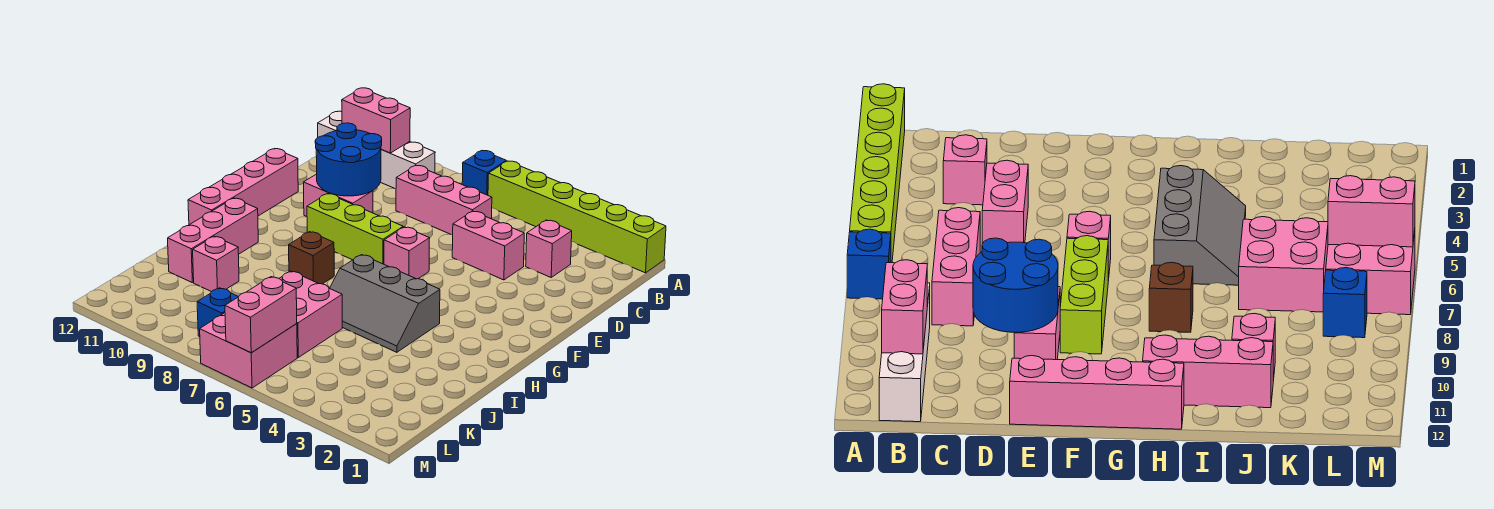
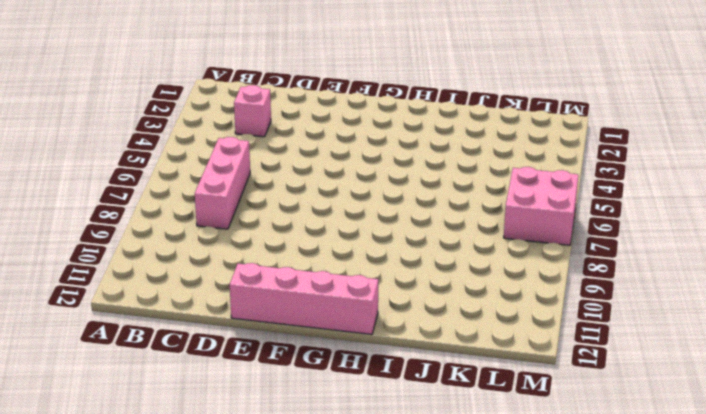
none -> lime 1x6 brick [488,161,666,273]
none -> blue 1x1 brick [462,151,506,195]
none -> white 1x4 brick [318,111,435,189]

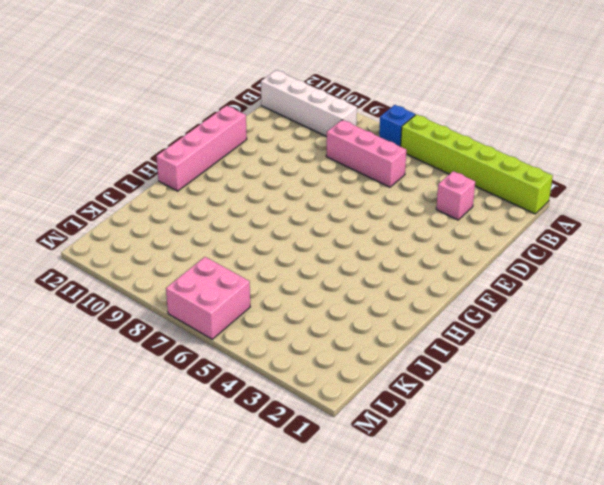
none -> pink 1x2 brick [452,211,524,280]
none -> pink 1x2 brick [304,174,373,216]
none -> pink 1x1 brick [384,227,430,279]

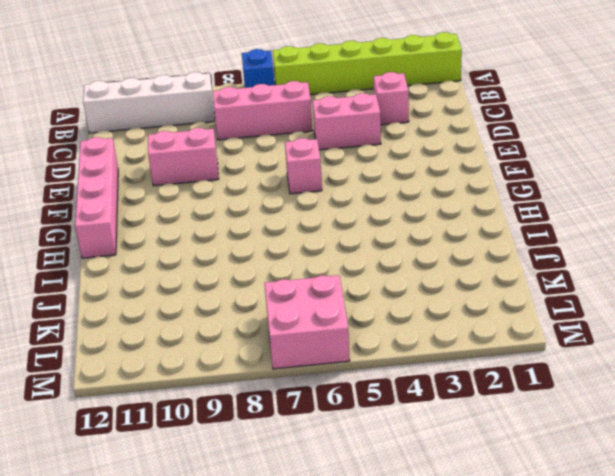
none -> lime 1x3 brick [307,194,403,264]
none -> grey 2x3 slope [330,255,440,352]
none -> brown 1x1 brick [289,232,334,284]

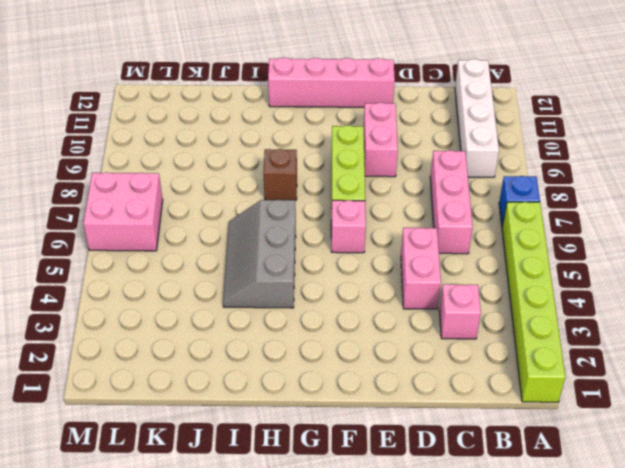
none -> pink 1x3 brick [168,198,258,283]
none -> pink 2x2 brick [279,271,342,357]
none -> pink 1x1 brick [193,236,239,292]

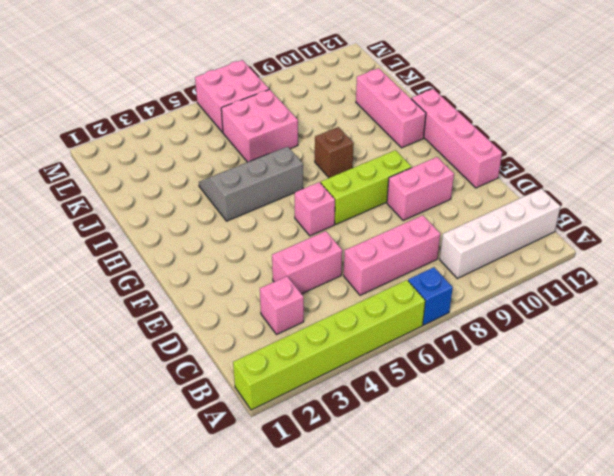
none -> pink 1x1 brick [193,236,239,292]
none -> blue 1x1 brick [197,288,238,337]
none -> pink 1x2 brick [342,88,410,153]

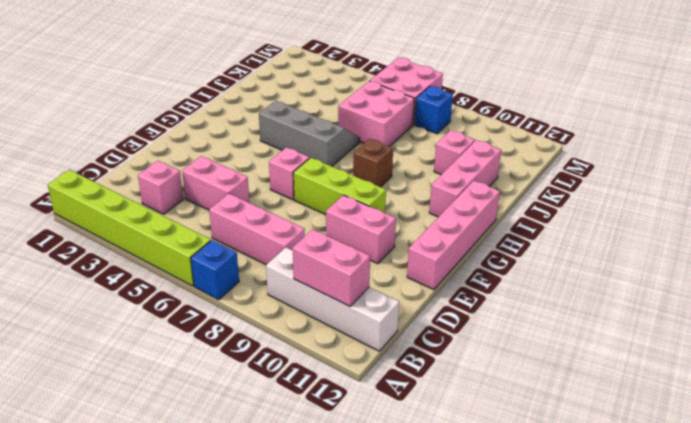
none -> blue 2x2 round brick [315,123,382,196]
none -> pink 1x2 brick [225,277,297,353]

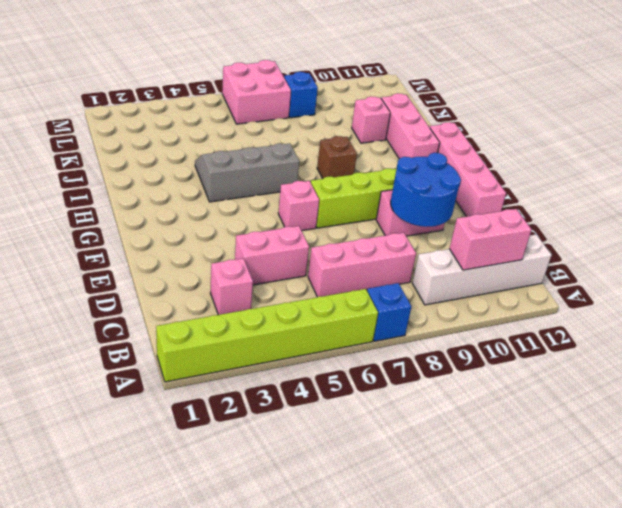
none -> pink 2x2 brick [279,271,342,357]
none -> pink 1x2 brick [225,277,297,353]

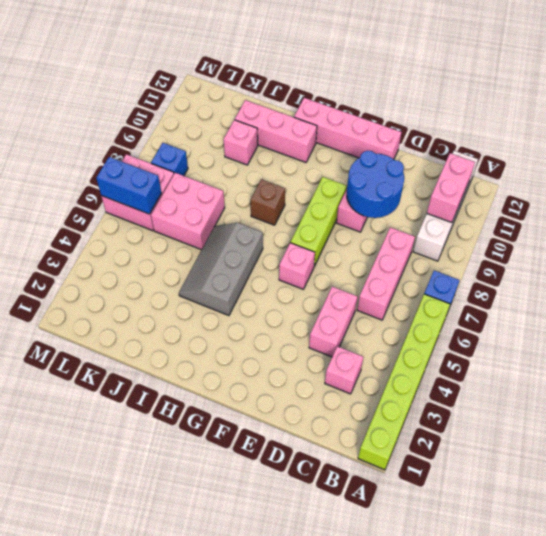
blue 1x2 brick [96,157,161,214] -> pink 1x2 brick [225,277,297,353]

